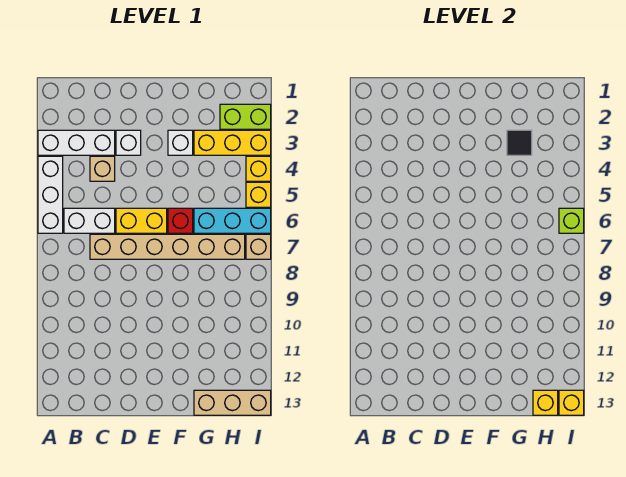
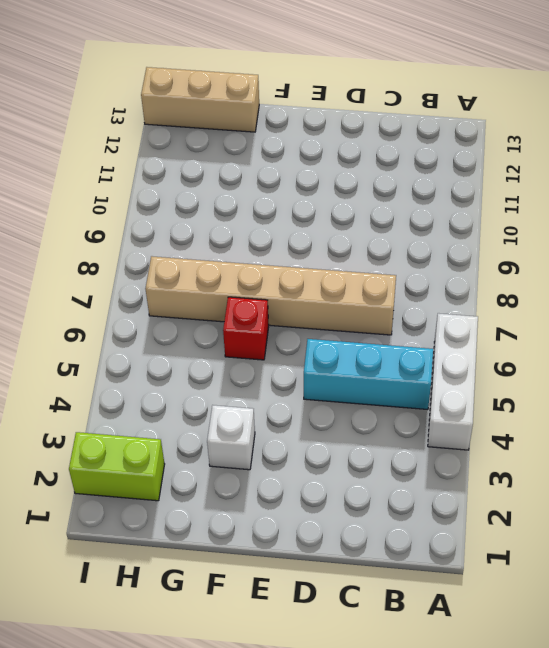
cyan 1x3 brick [304,339,433,410] -> cyan 1x3 brick moved to [194,208,271,233]
none -> white 1x3 brick [38,130,115,155]
none -> white 1x2 brick [64,208,115,233]
none -> tan 1x1 brick [90,156,115,181]

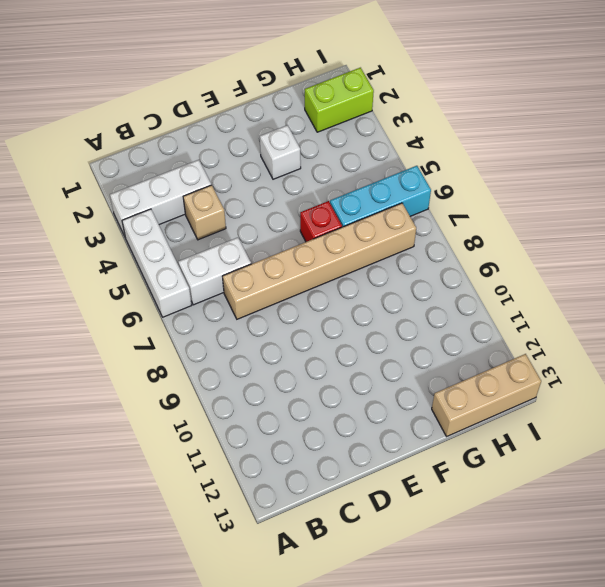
none -> white 1x1 brick [116,130,141,155]
none -> yellow 1x2 brick [116,208,167,233]
none -> yellow 1x3 brick [194,130,271,155]

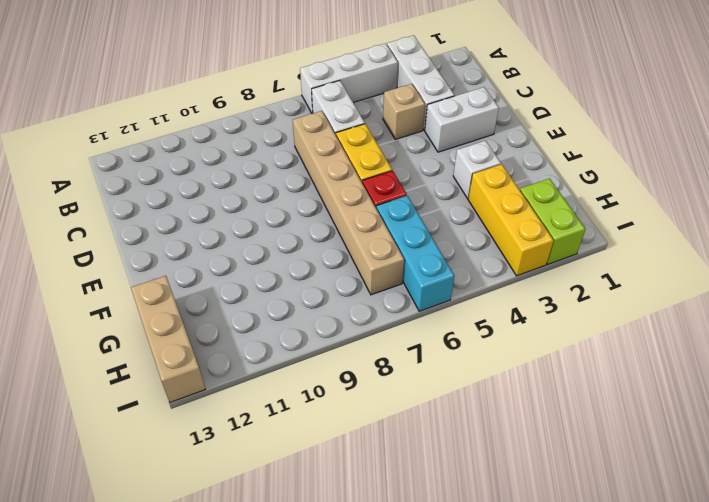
white 1x2 brick [425,87,499,152] -> white 1x1 brick [116,130,141,155]
none -> yellow 1x1 brick [246,156,271,181]
none -> yellow 1x1 brick [246,182,271,207]
none -> tan 1x1 brick [246,234,271,259]

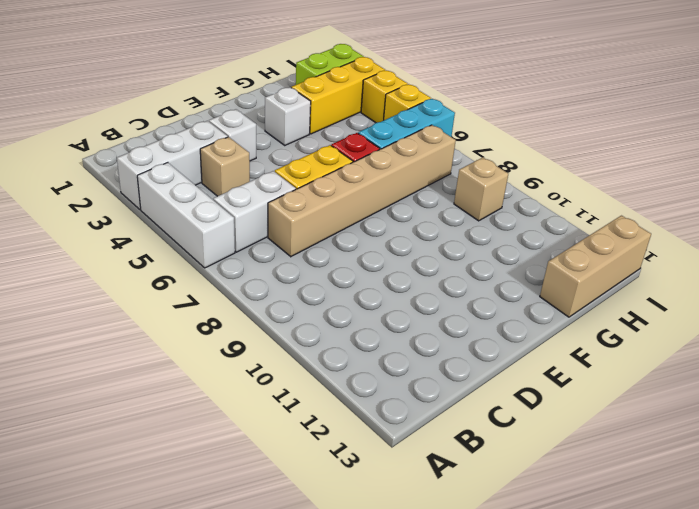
tan 1x1 brick [454,157,508,221] -> tan 1x1 brick moved to [246,234,271,259]
none -> black 1x1 tile [507,130,532,155]
none -> yellow 1x1 brick [533,390,558,415]
none -> lime 1x1 brick [559,208,584,233]

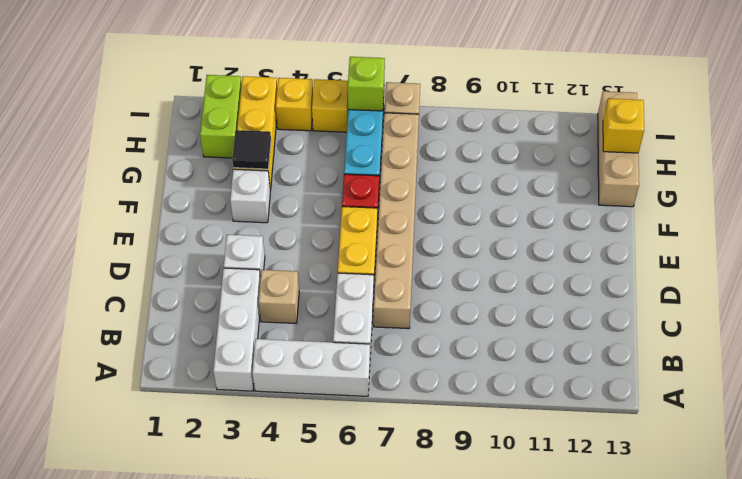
none -> yellow 1x1 brick [559,390,584,415]

